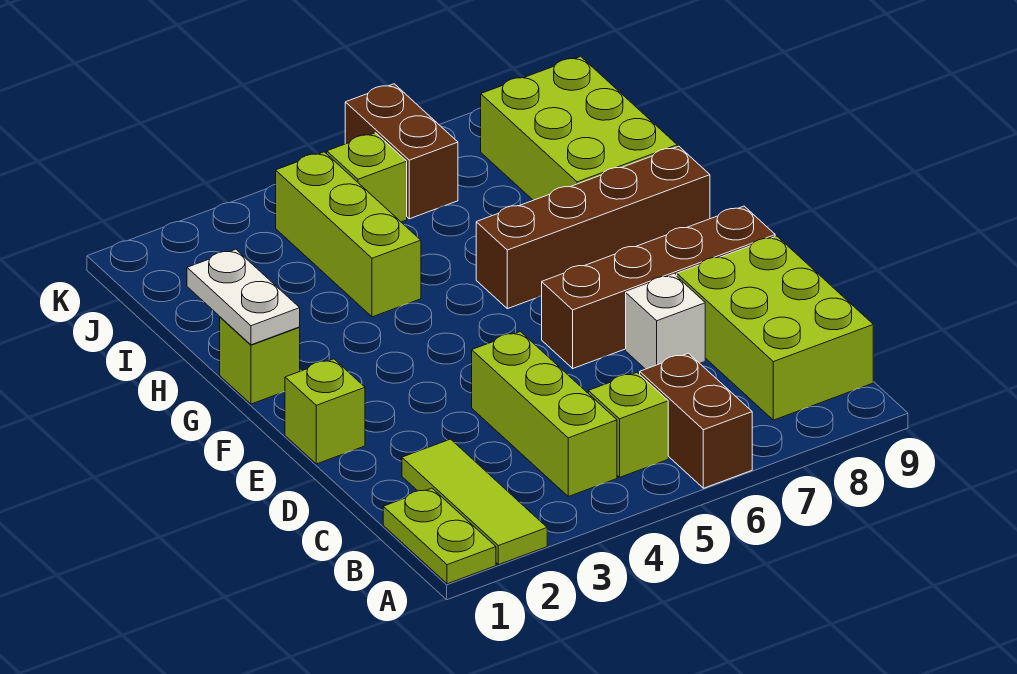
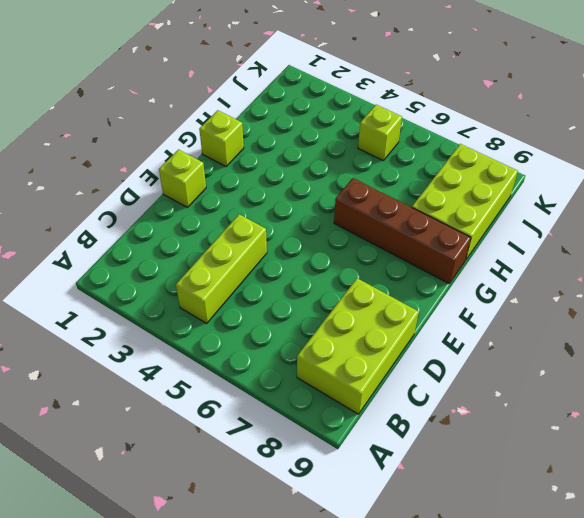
none -> lime 1x2 plate [383,488,496,584]
none -> lime 1x3 tile [402,439,547,565]
none -> brown 1x2 brick [640,353,752,488]

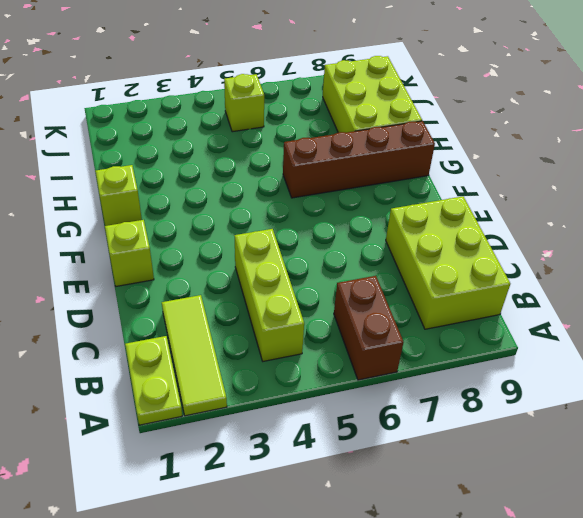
none -> lime 1x1 brick [588,373,668,477]
none -> white 1x1 brick [626,274,705,369]
none -> brown 1x4 brick [542,206,775,368]

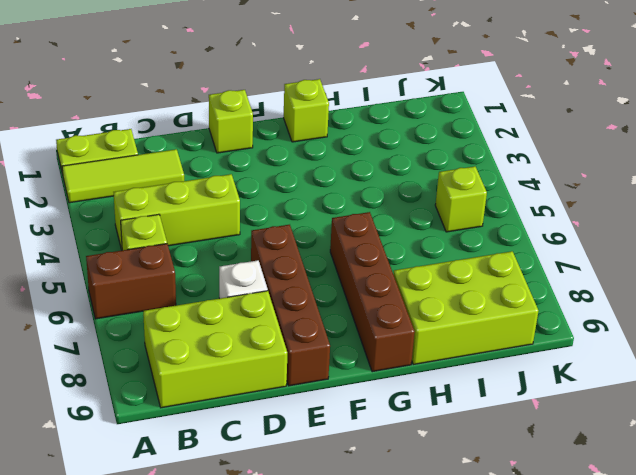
none -> lime 1x3 brick [276,152,421,317]
none -> brown 1x2 brick [345,84,458,219]
none -> white 1x2 plate [187,249,300,345]

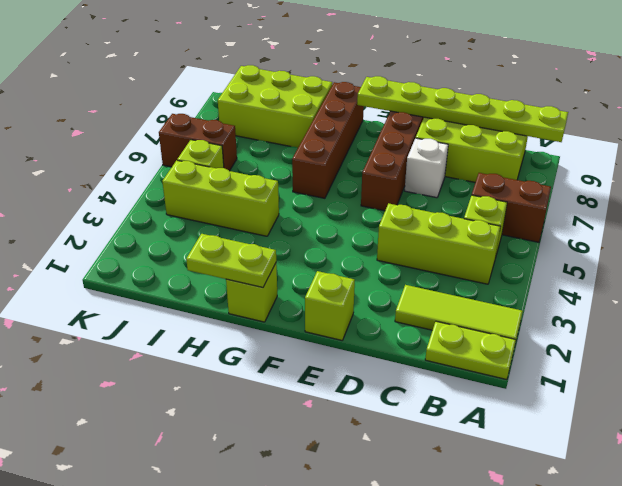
lime 1x6 plate [357,76,568,142] -> none
lime 1x2 plate [186,234,276,288] -> white 1x2 plate [187,249,300,345]

